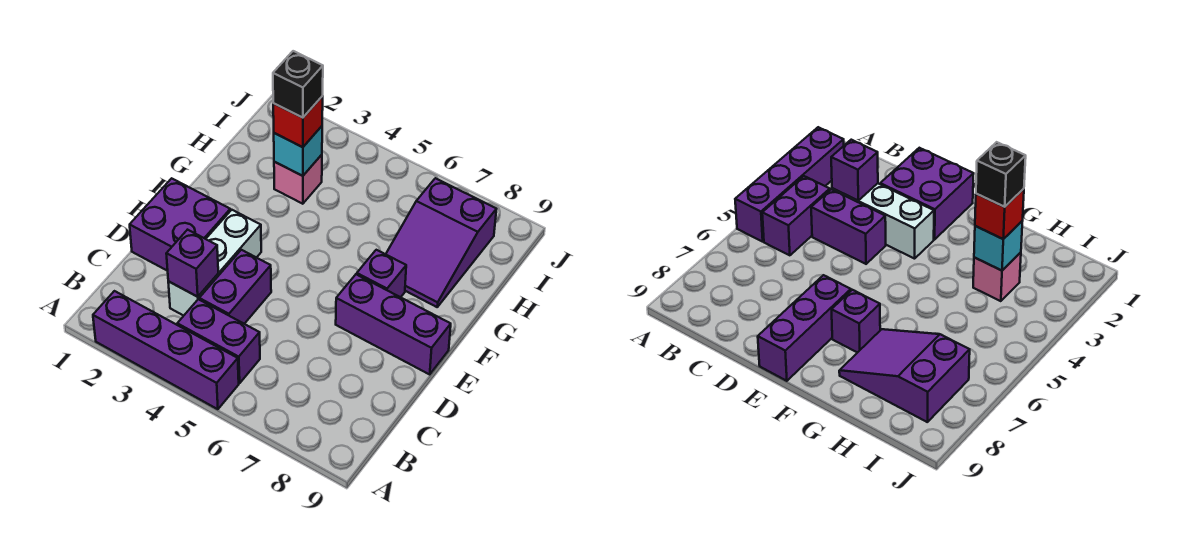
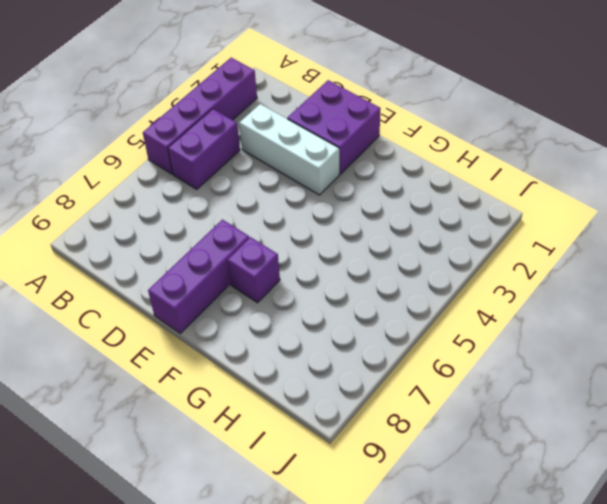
none -> purple 1x2 brick [199,250,271,324]
none -> purple 2x3 slope [386,178,496,307]
none -> pink 1x1 brick [274,155,322,204]

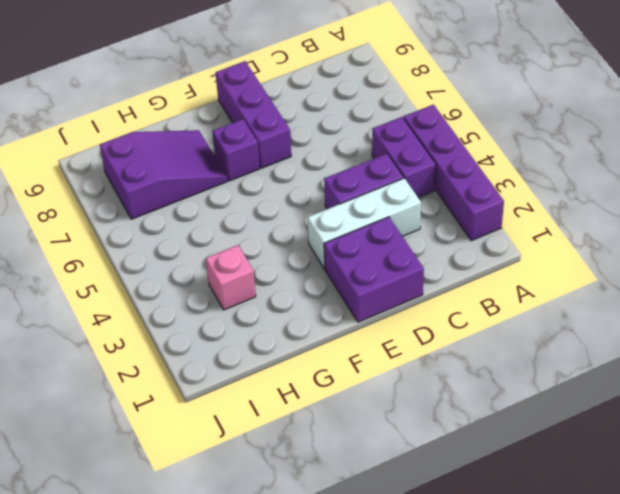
none -> purple 1x1 brick [166,230,218,297]
none -> cyan 1x1 brick [274,126,322,176]
none -> red 1x1 brick [273,96,323,147]

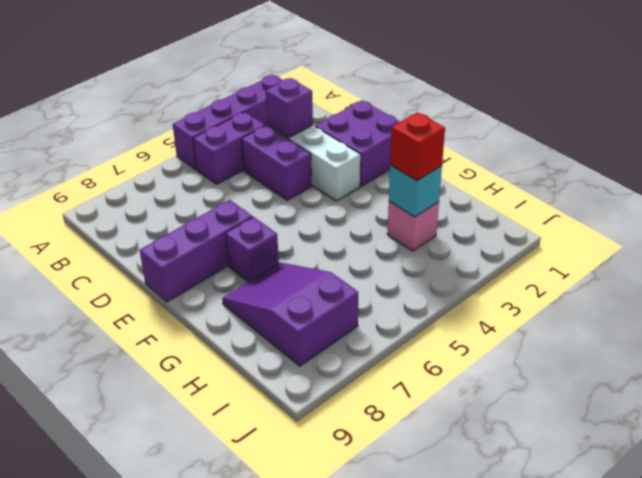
none -> black 1x1 brick [273,51,323,118]

